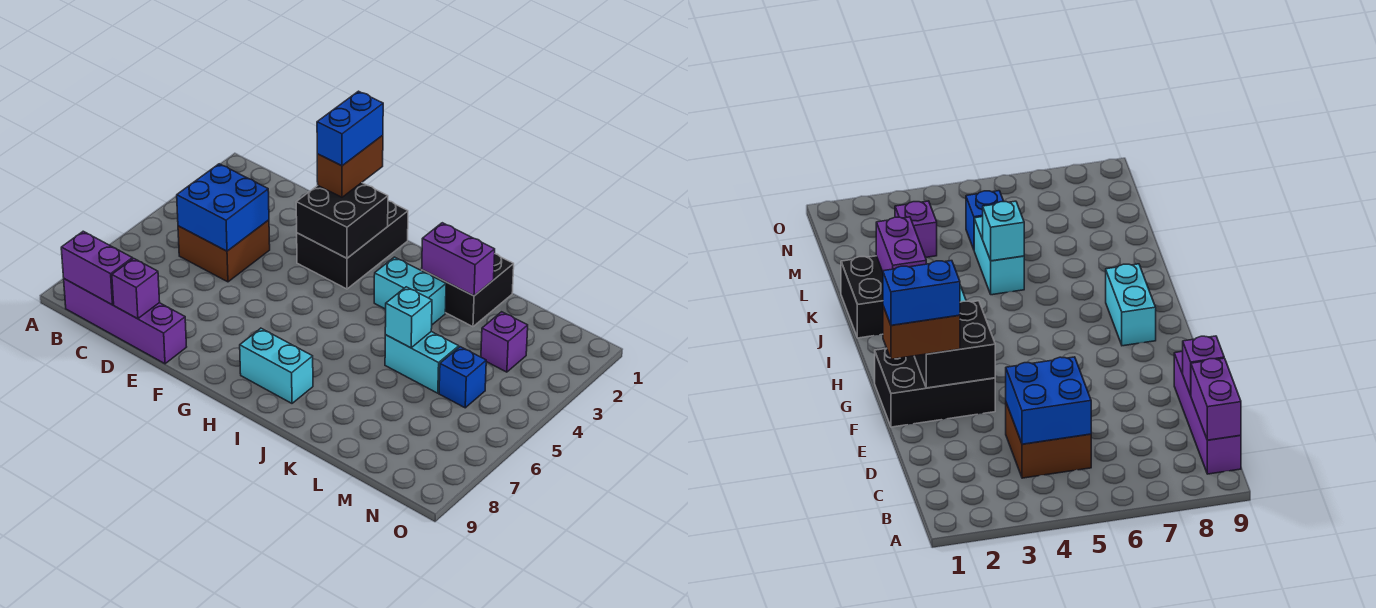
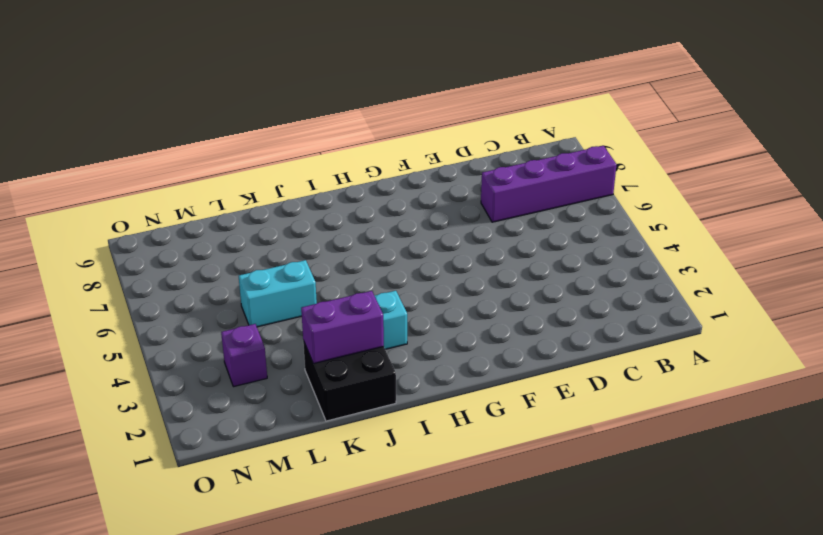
purple 1x4 brick [481,146,617,222] -> purple 1x4 brick moved to [64,279,186,364]
none -> brown 2x2 brick [178,220,270,282]
none -> black 2x3 brick [297,201,408,289]
none -> cyan 1x2 brick [240,328,313,403]

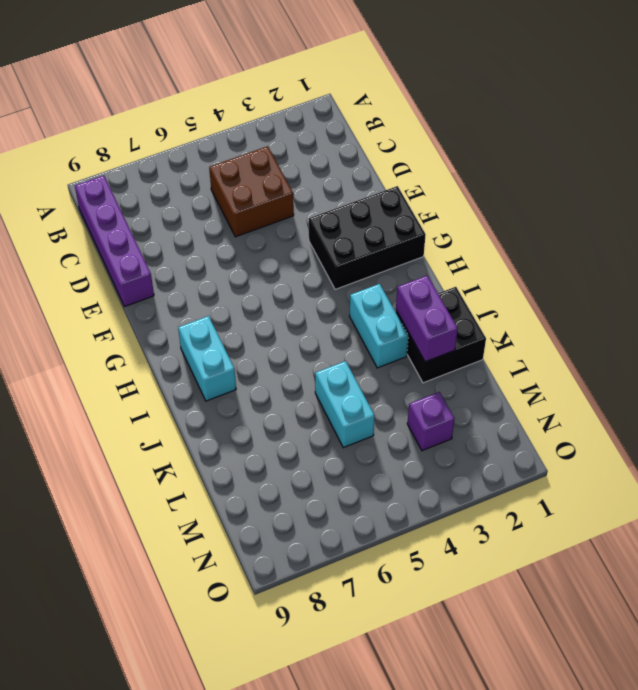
none -> blue 1x1 brick [439,347,486,408]
none -> purple 1x2 brick [61,231,133,305]
none -> blue 2x2 brick [177,164,269,251]

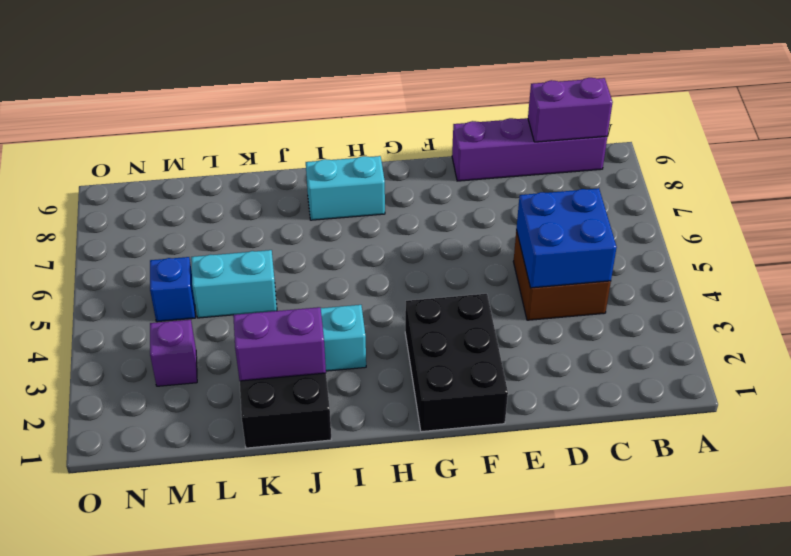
none -> purple 1x1 brick [112,258,160,319]
none -> black 2x2 brick [296,183,388,258]
none -> cyan 1x1 brick [385,287,432,348]

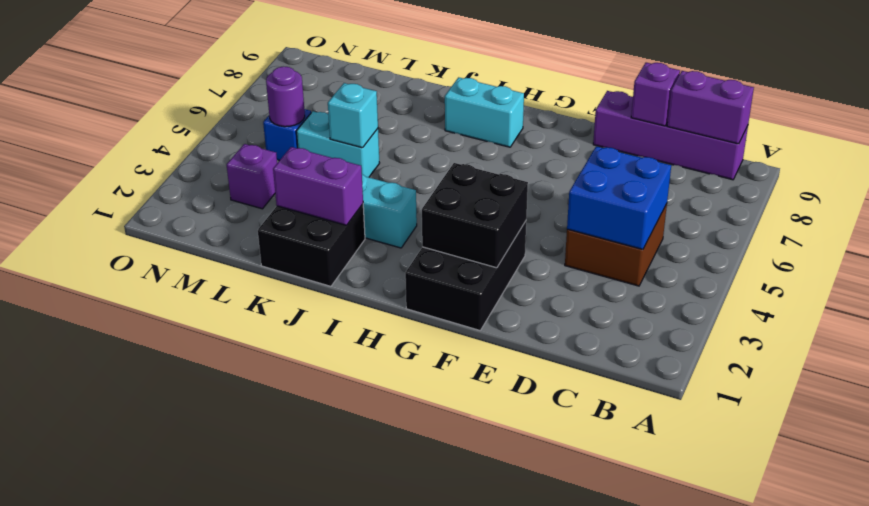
purple 1x1 round brick [266,67,305,127] -> none
none -> brown 1x2 brick [317,135,383,197]
none -> blue 1x2 brick [317,91,383,166]

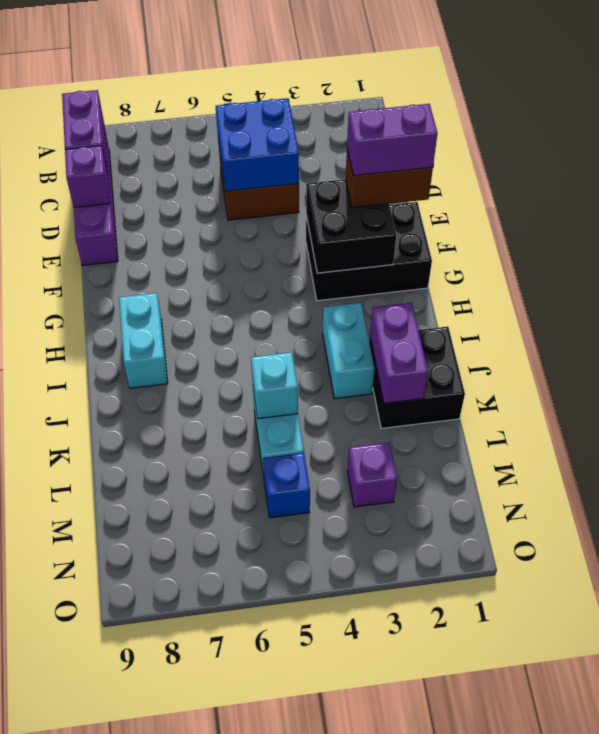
purple 1x2 brick [347,104,437,176] -> blue 1x2 brick [317,91,383,166]

